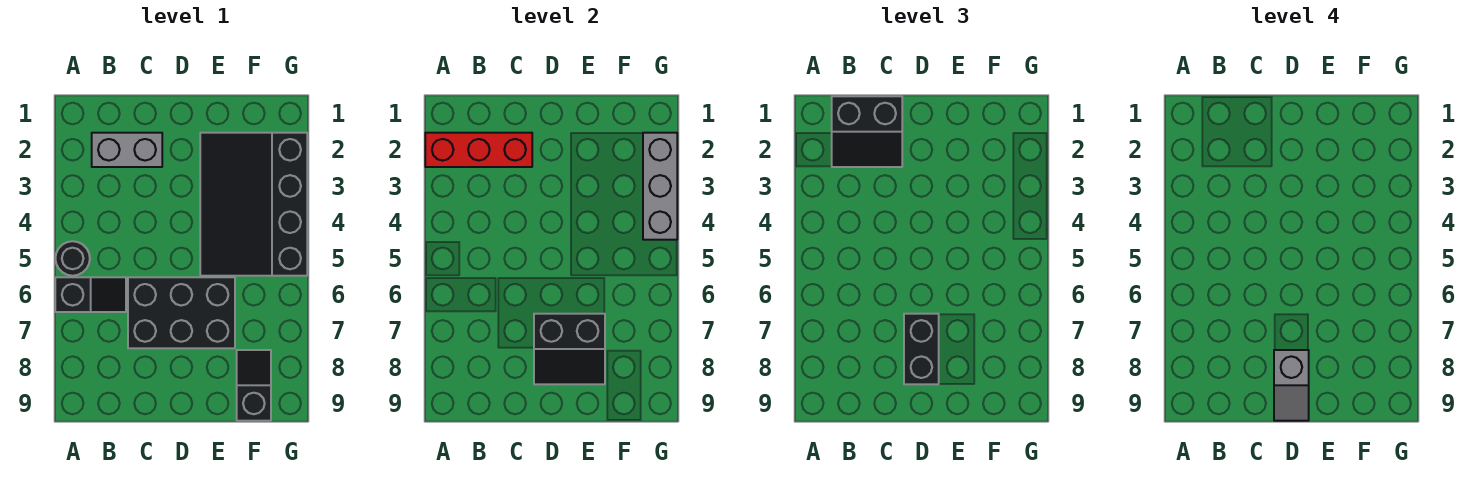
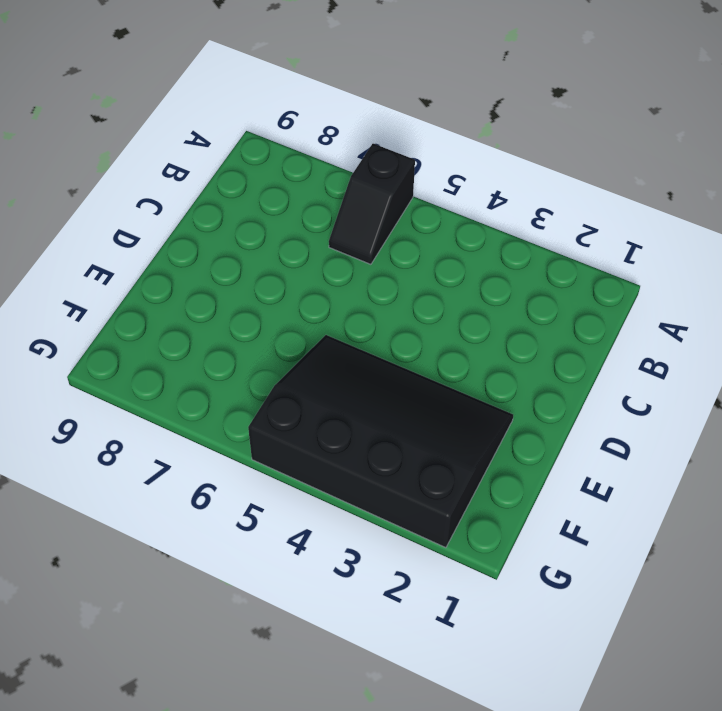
none -> black 1x1 round brick [55,241,90,276]
none -> grey 1x2 brick [92,133,162,167]
none -> black 2x3 brick [128,277,235,348]

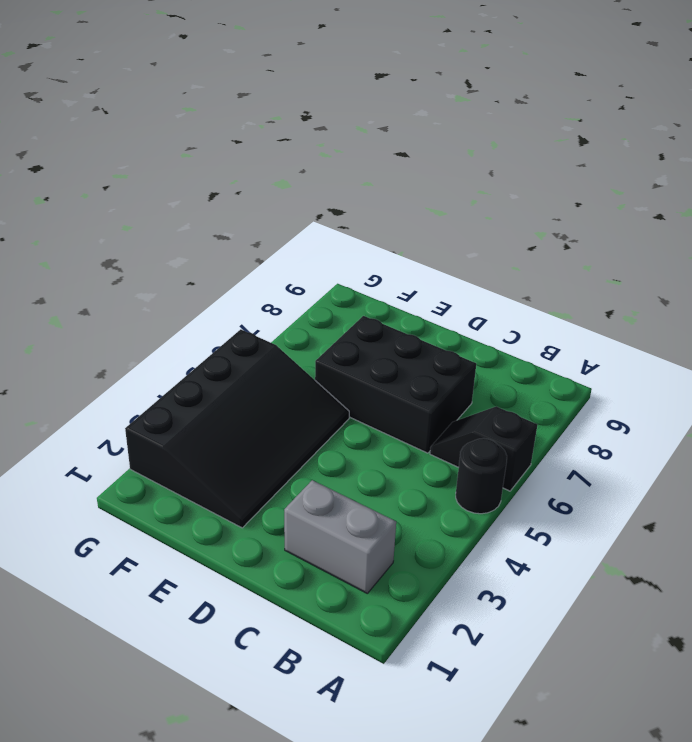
none -> black 1x2 slope [237,350,271,421]
none -> red 1x3 brick [425,133,532,167]
none -> black 2x2 slope [534,314,605,384]

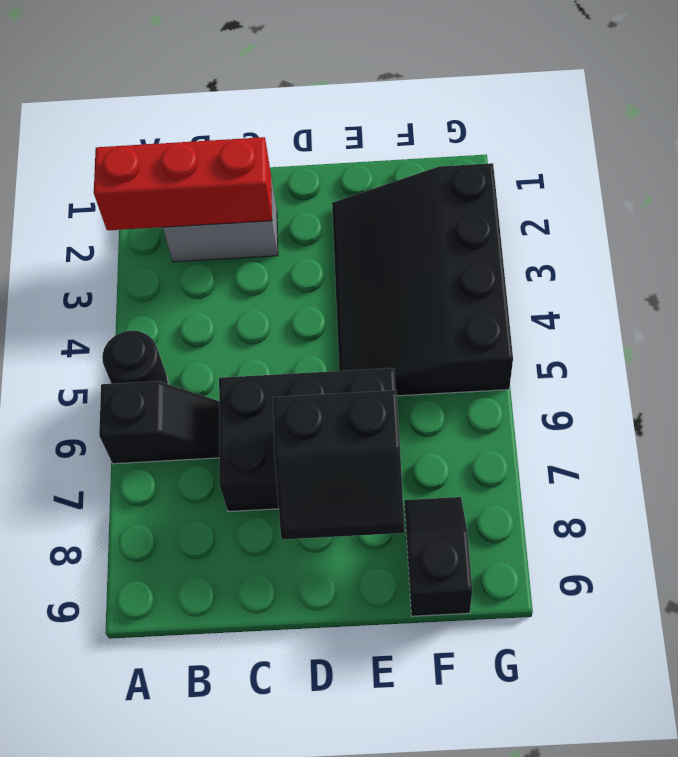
none -> grey 1x3 brick [643,133,677,240]
none -> black 2x2 slope [832,96,902,167]
none -> black 1x2 brick [904,314,939,384]

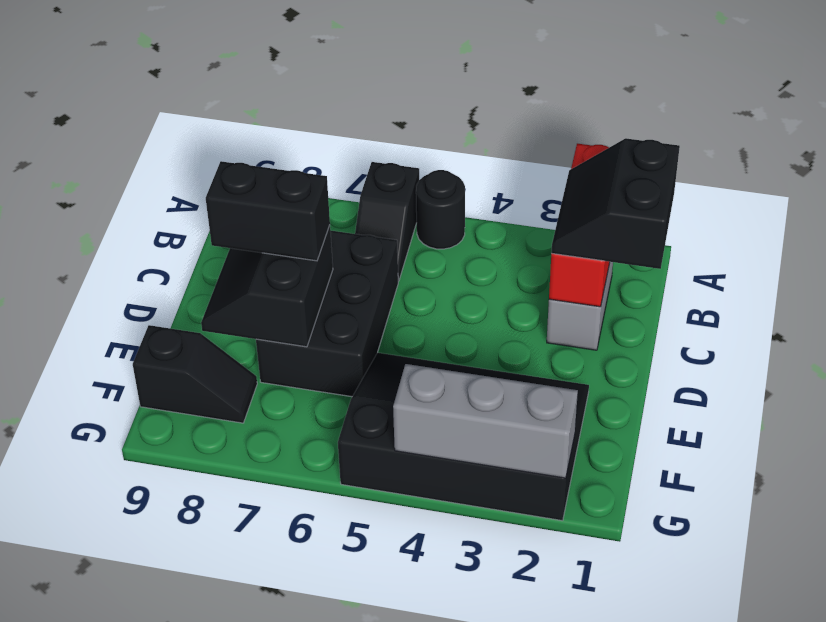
none -> grey 1x2 slope [1274,350,1309,421]

